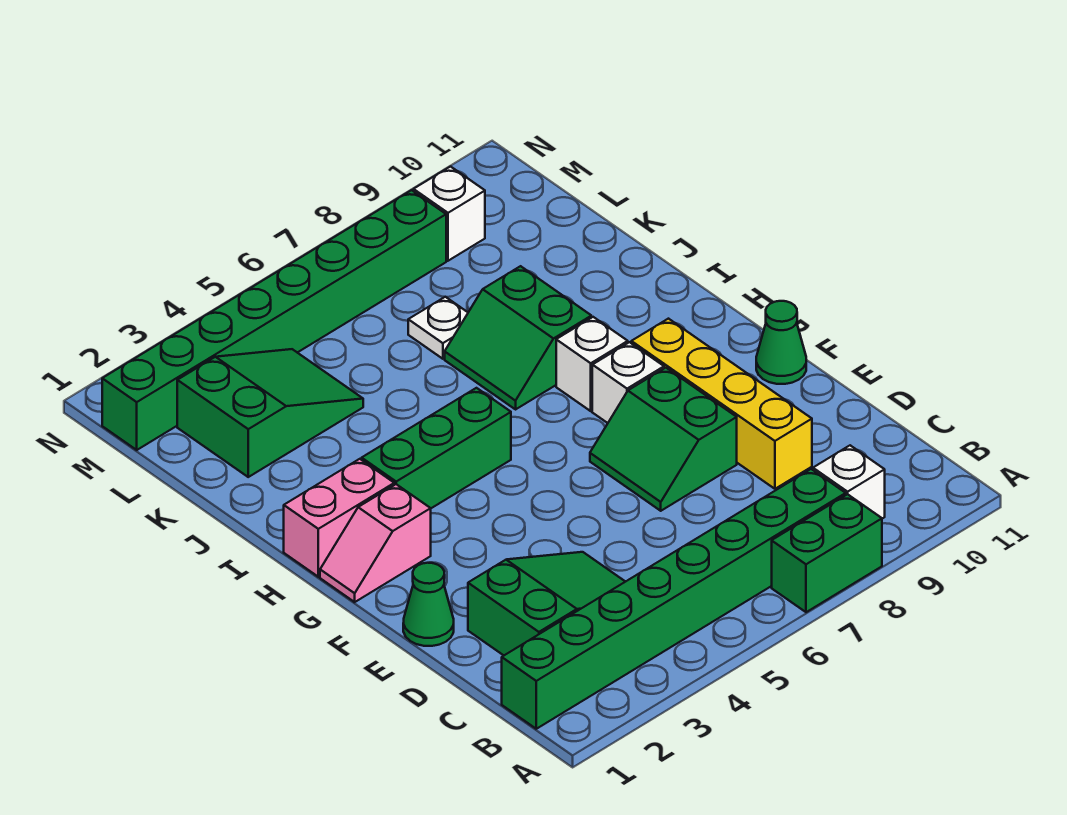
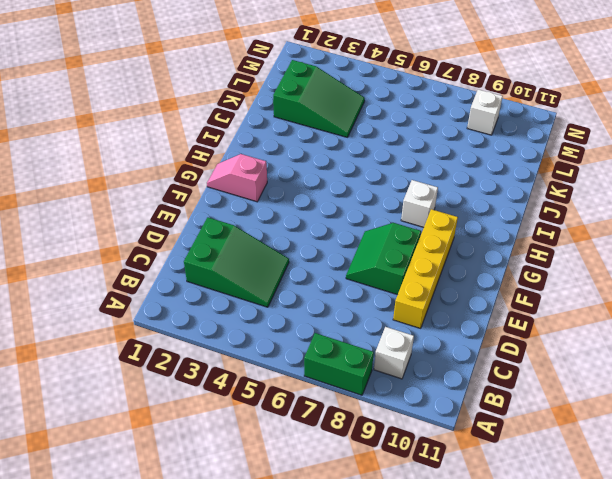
none -> green 1x8 brick [502,469,846,729]
none -> green 1x1 cone [403,563,454,646]
none -> green 1x1 cone [756,301,806,384]

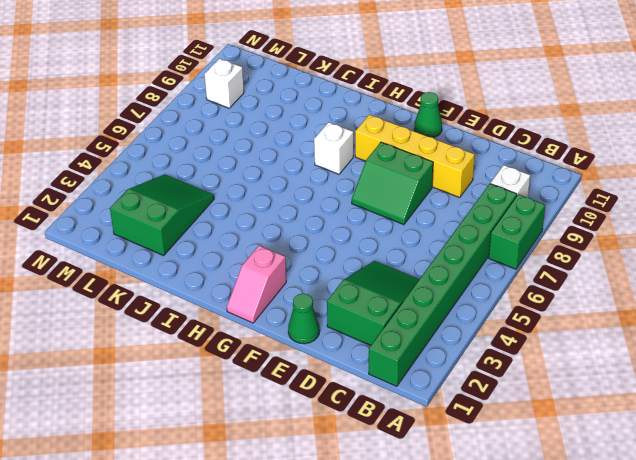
none -> white 1x1 brick [592,342,664,423]
none -> pink 1x2 brick [284,459,394,577]
none -> green 1x3 brick [362,388,511,508]

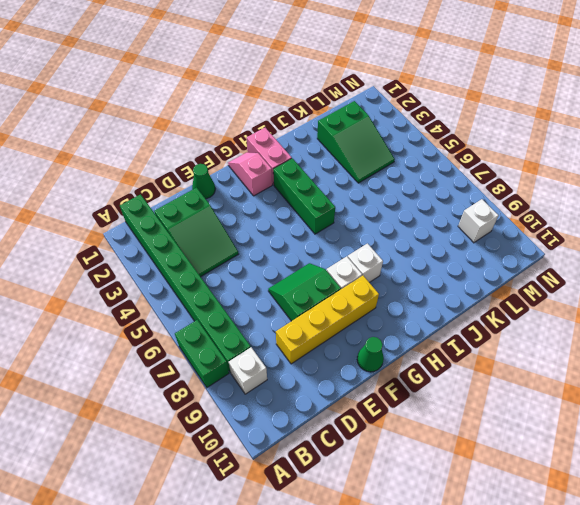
none -> green 2x2 slope [445,266,591,409]
none -> white 1x1 plate [408,297,468,359]
none -> green 1x8 brick [102,190,446,450]

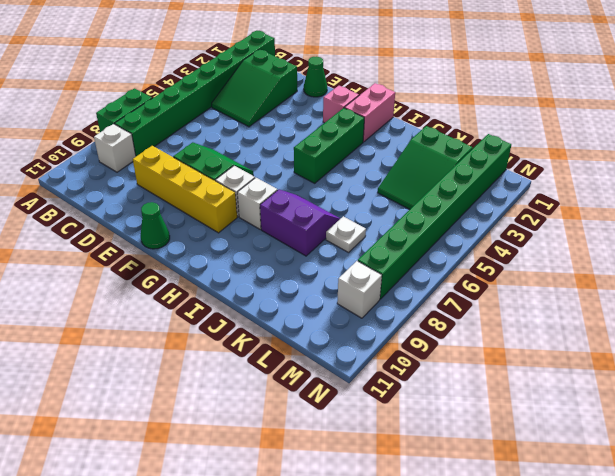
purple 2x2 slope [260,190,340,256] -> green 2x2 slope [445,266,591,409]

